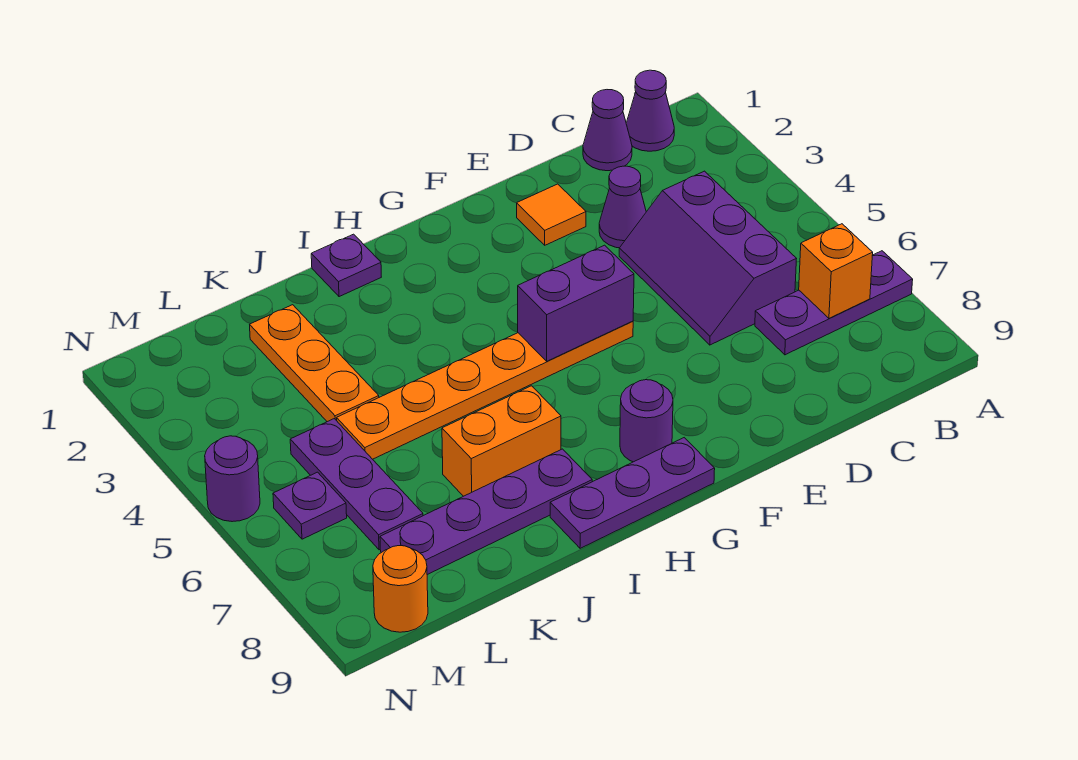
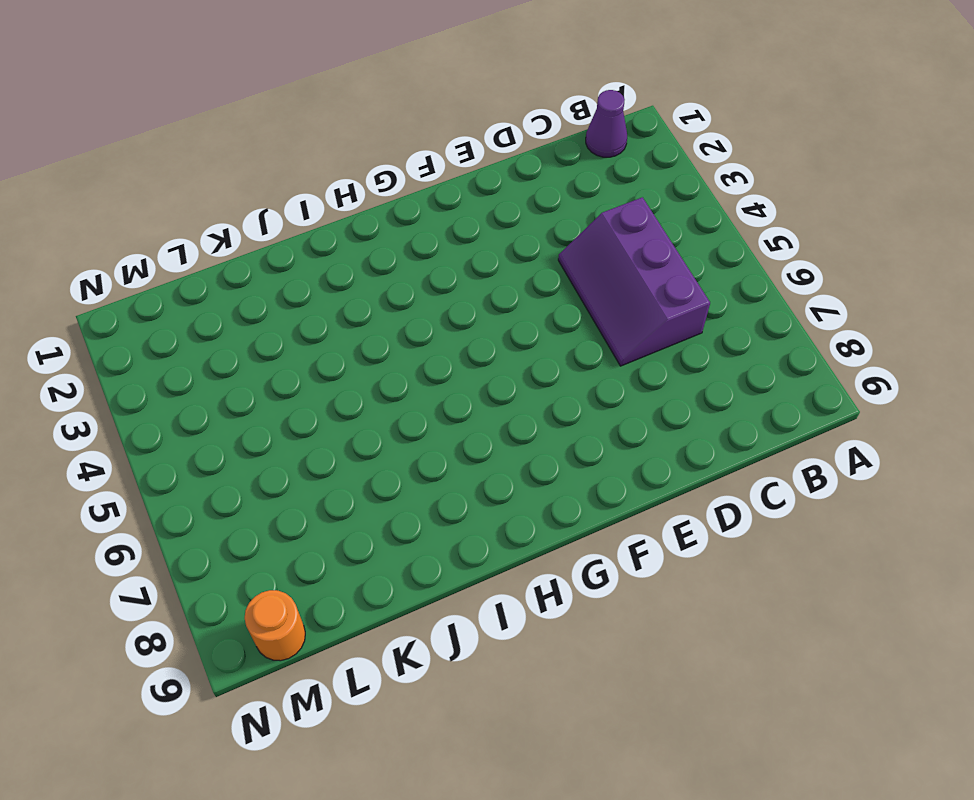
none -> purple 1x3 plate [755,251,913,355]
none -> purple 1x1 cone [583,90,632,171]
none -> purple 1x1 cone [599,166,646,248]

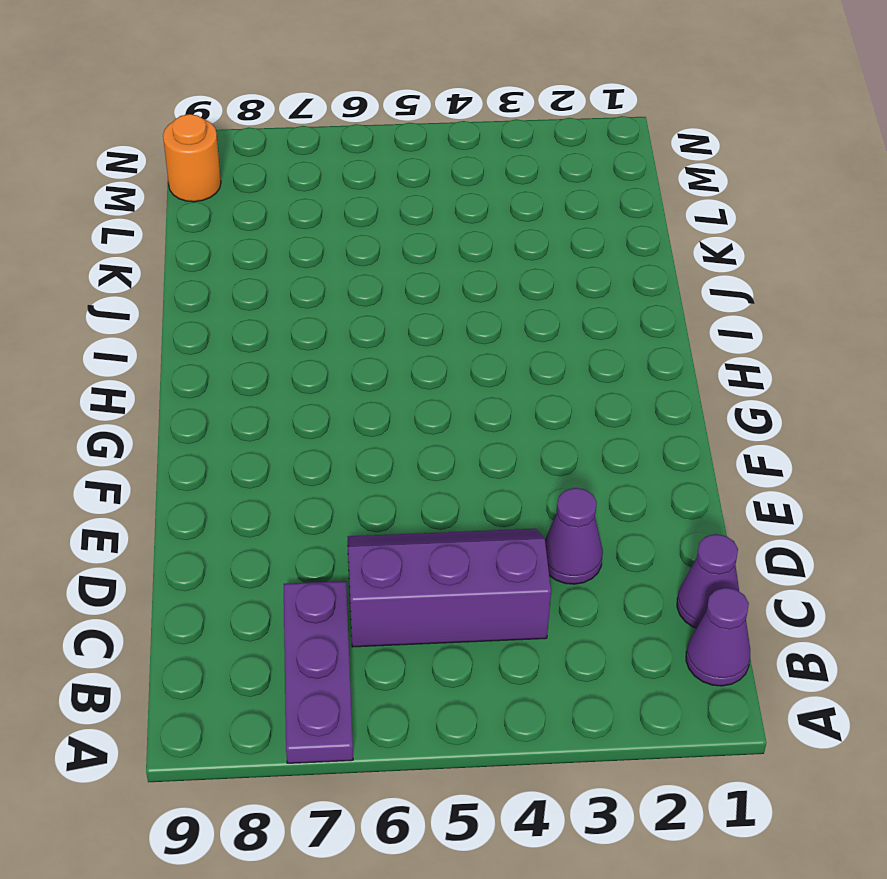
none -> orange 1x1 tile [517,184,586,245]
none -> orange 1x6 plate [337,321,633,459]
none -> purple 1x1 round brick [620,380,673,462]

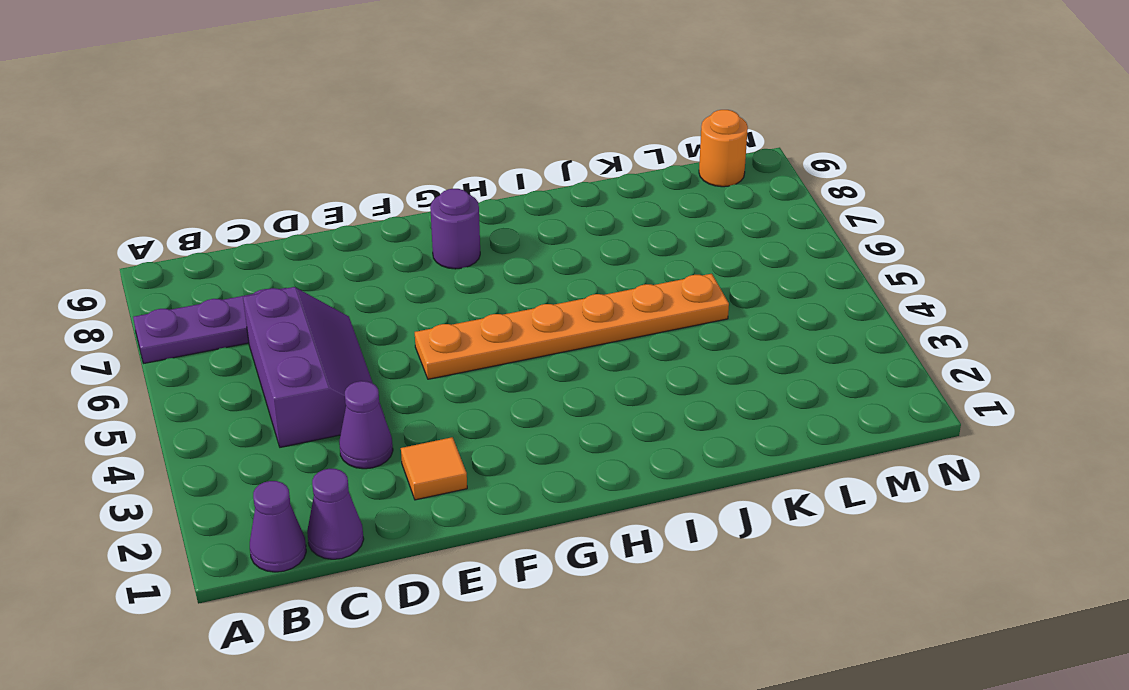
none -> purple 1x3 plate [550,438,715,548]
none -> purple 1x1 plate [311,234,381,297]
none -> orange 1x2 brick [442,386,561,496]

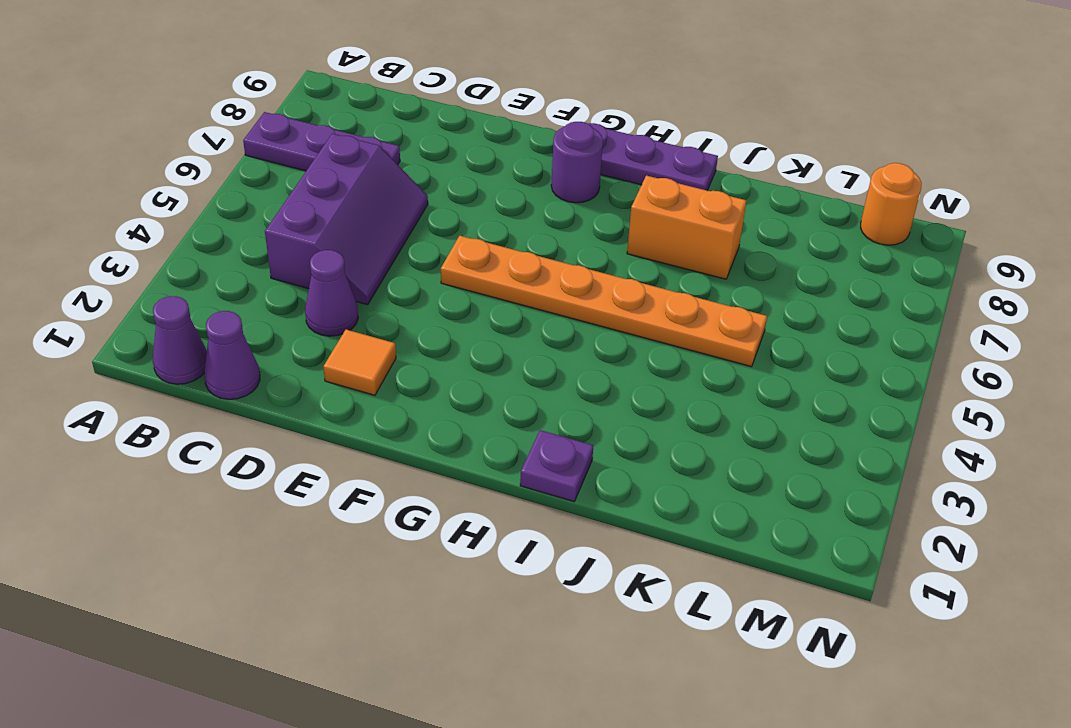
none -> purple 1x4 plate [380,449,592,575]
none -> orange 1x3 plate [250,305,379,422]
none -> purple 1x3 plate [290,419,423,550]

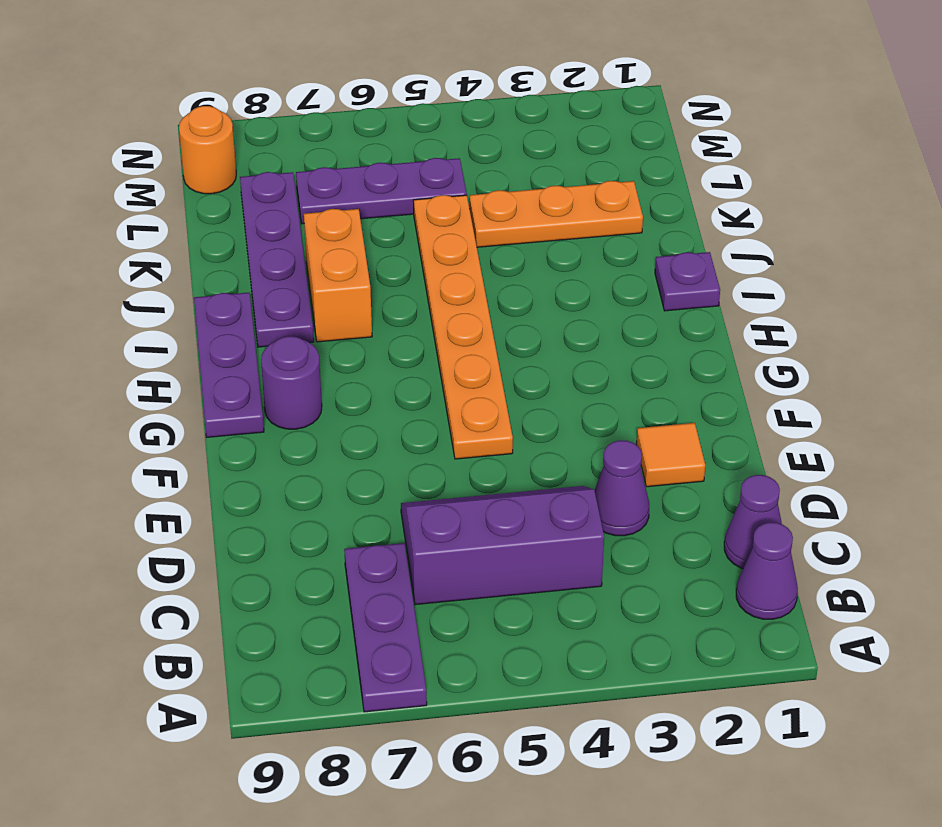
none -> purple 1x1 plate [273,472,347,539]
none -> purple 1x1 round brick [205,436,260,522]
none -> orange 1x1 brick [799,224,873,318]

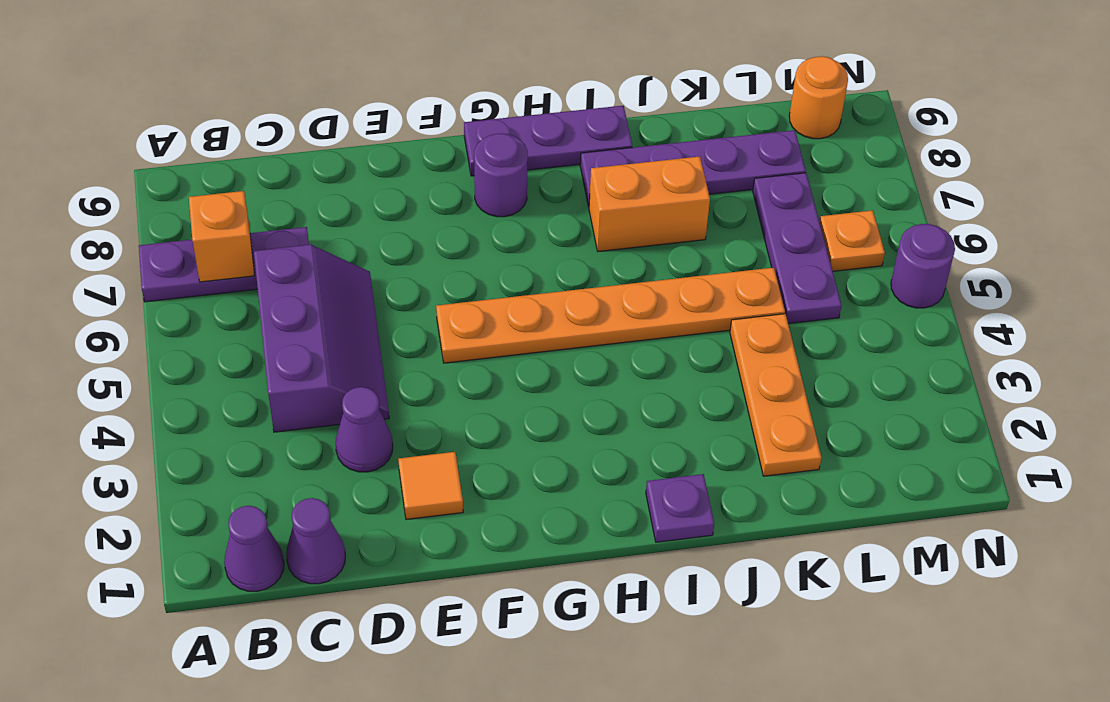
orange 1x1 plate [820,210,885,271] -> purple 1x1 plate [273,472,347,539]
none -> purple 1x2 brick [518,245,634,361]

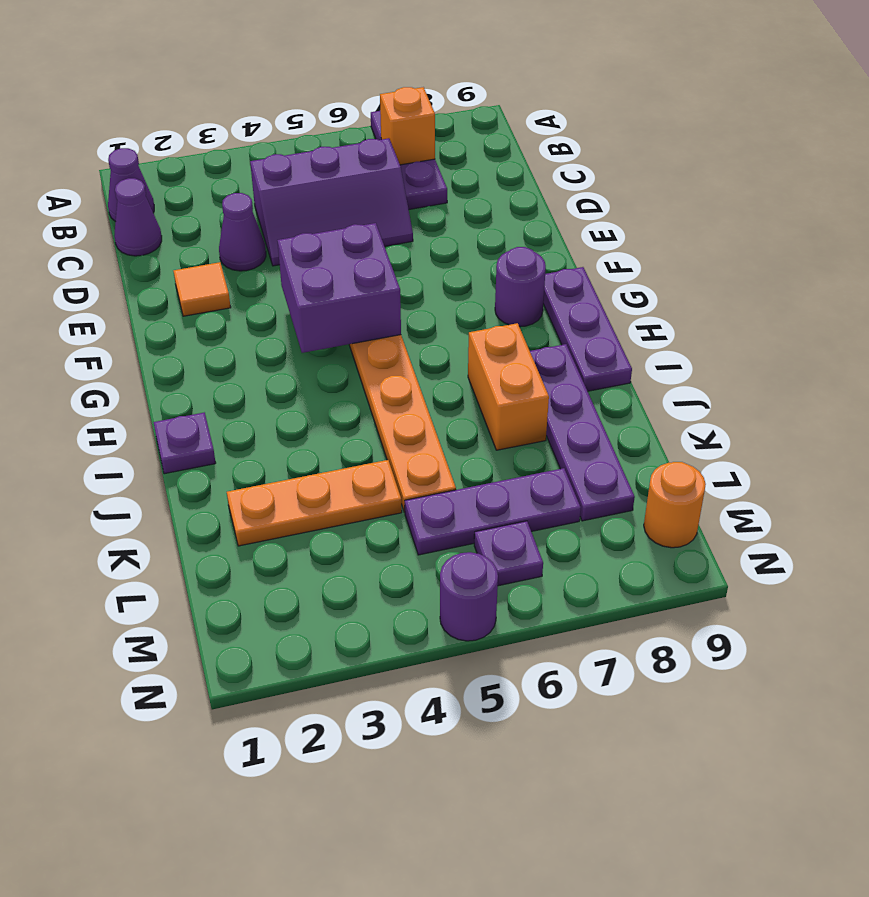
purple 2x2 brick [277,223,401,353] -> purple 1x2 brick [518,245,634,361]

